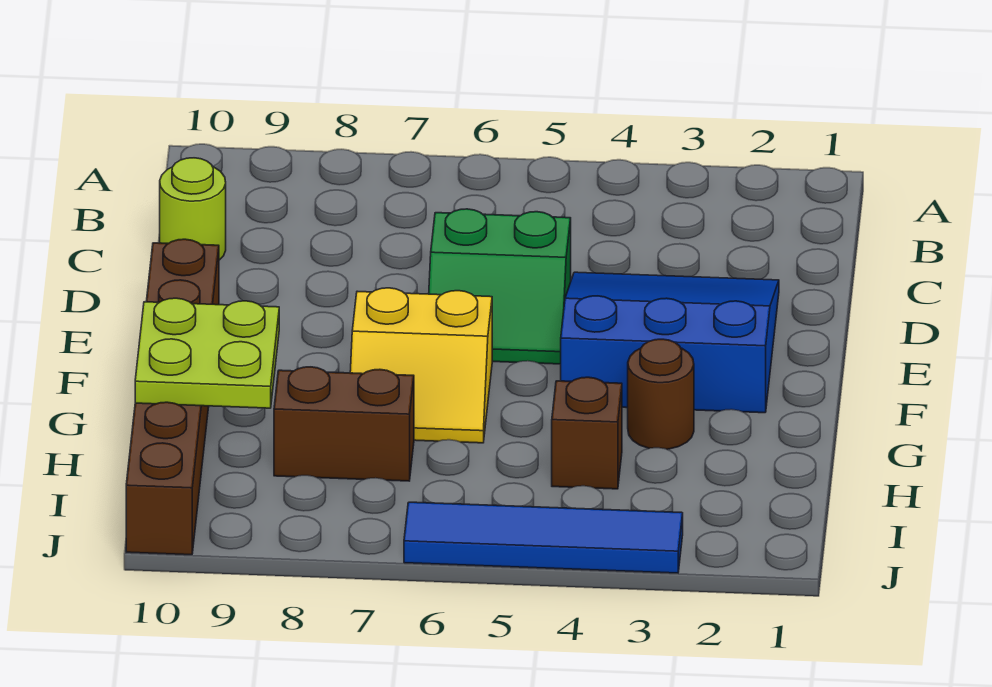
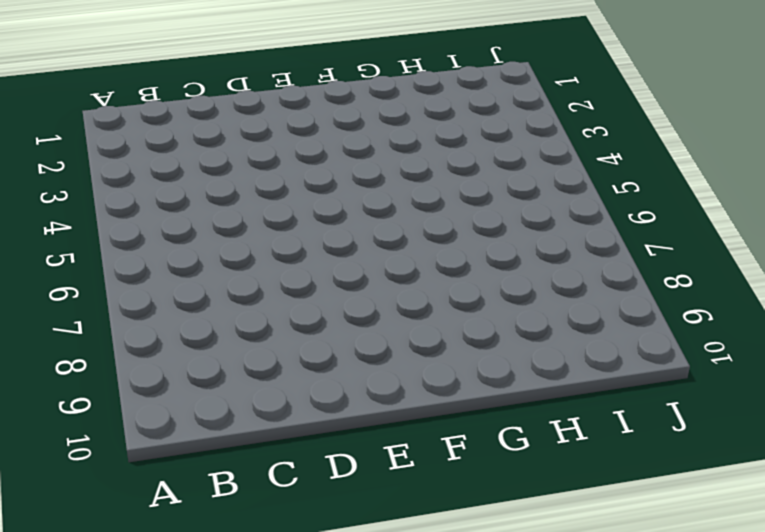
none -> lime 1x1 round brick [160,158,226,260]
none -> blue 3x3 slope [561,272,779,413]

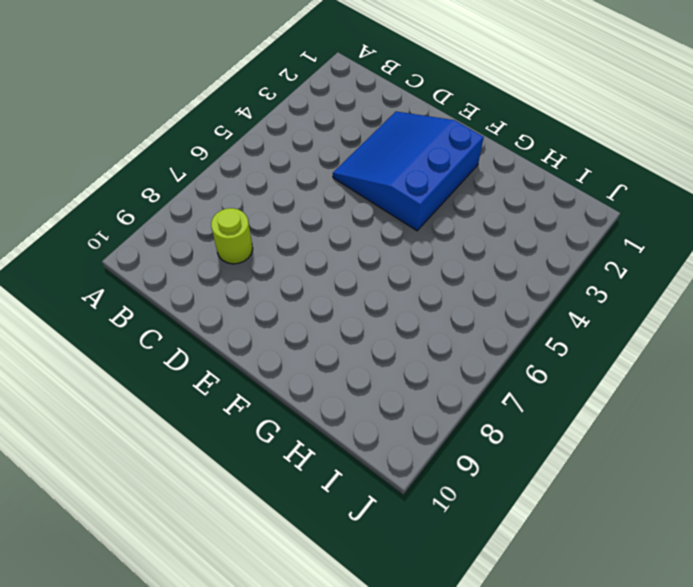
lime 1x1 round brick [211,208,253,264] -> lime 1x1 round brick moved to [160,158,226,260]
none -> green 2x2 slope [429,209,571,364]
none -> brown 1x6 brick [126,239,219,555]

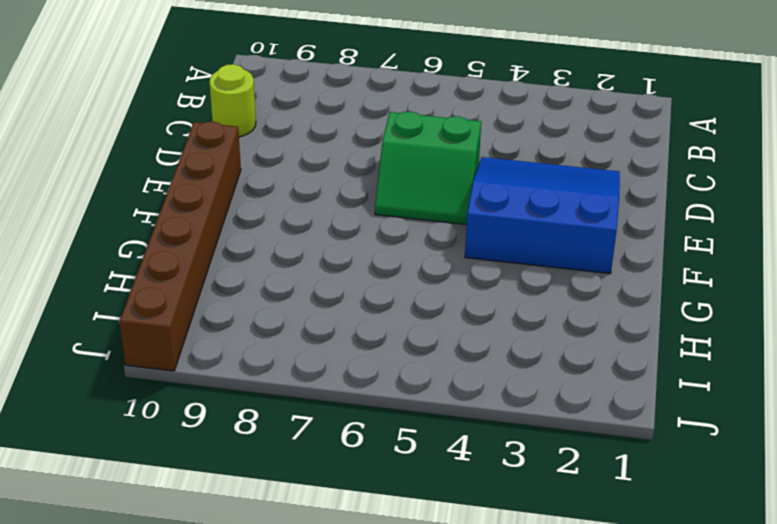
none -> yellow 2x2 slope [350,288,492,443]
none -> brown 1x1 round brick [628,339,694,449]

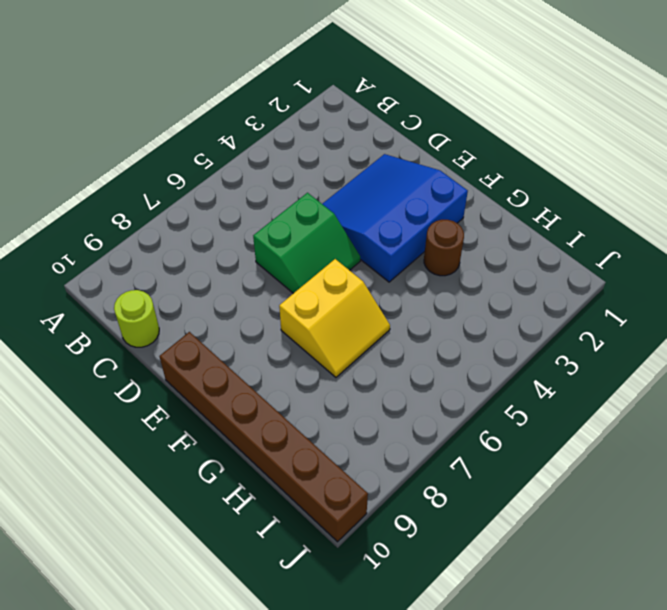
none -> brown 1x1 brick [552,377,622,489]
none -> brown 1x2 brick [274,367,414,481]

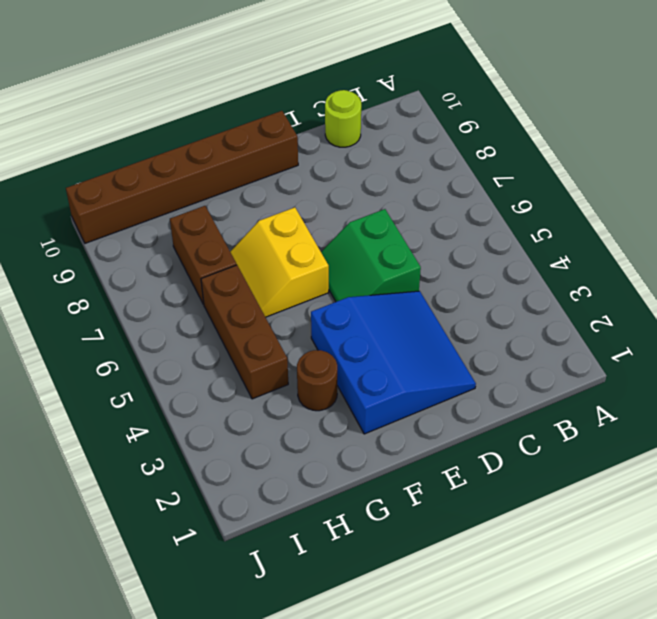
brown 1x3 brick [201,265,288,399] -> brown 1x1 brick [552,377,622,489]
none -> blue 1x4 tile [404,502,683,573]
none -> lime 2x2 plate [135,298,279,408]

